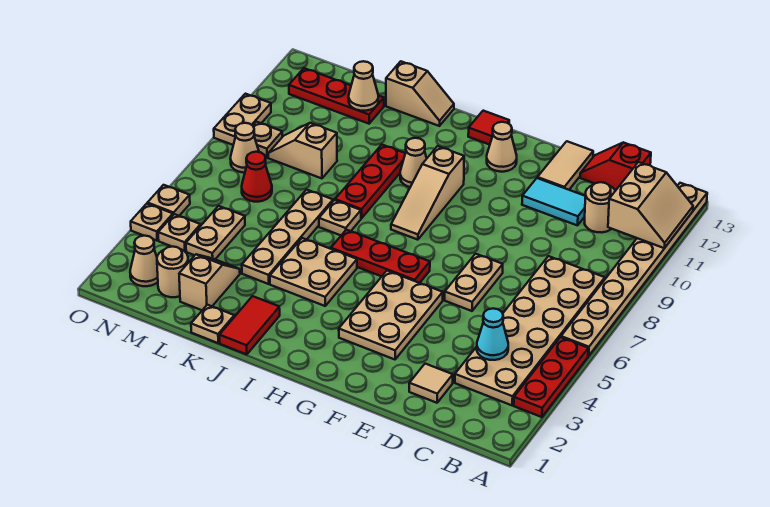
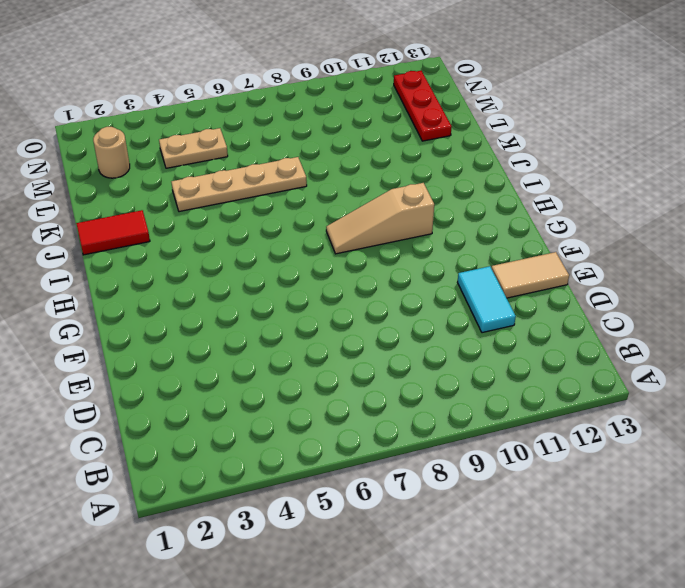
none -> red 1x3 plate [514,337,588,417]
none -> tan 1x8 plate [561,183,707,356]
none -> tan 2x6 plate [455,256,605,405]
none -> tan 1x1 round brick [585,182,615,233]

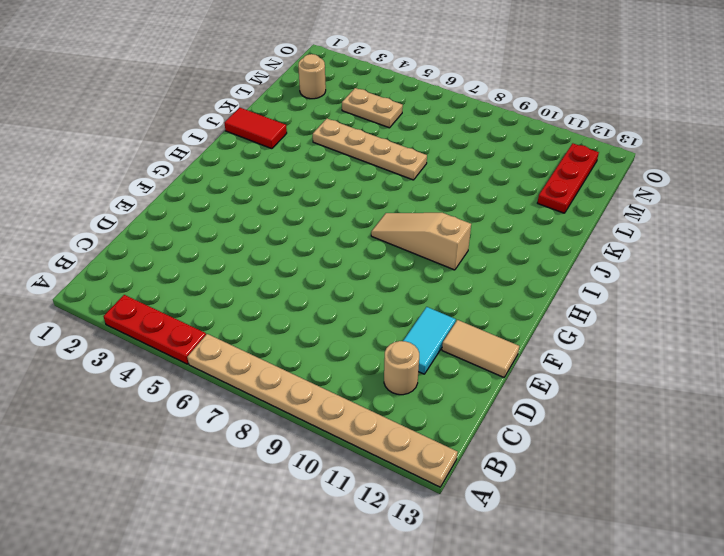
none -> tan 2x6 plate [455,256,605,405]
none -> red 1x2 slope [580,142,651,191]
none -> tan 1x1 tile [409,364,453,403]
none -> tan 1x2 plate [445,254,503,311]

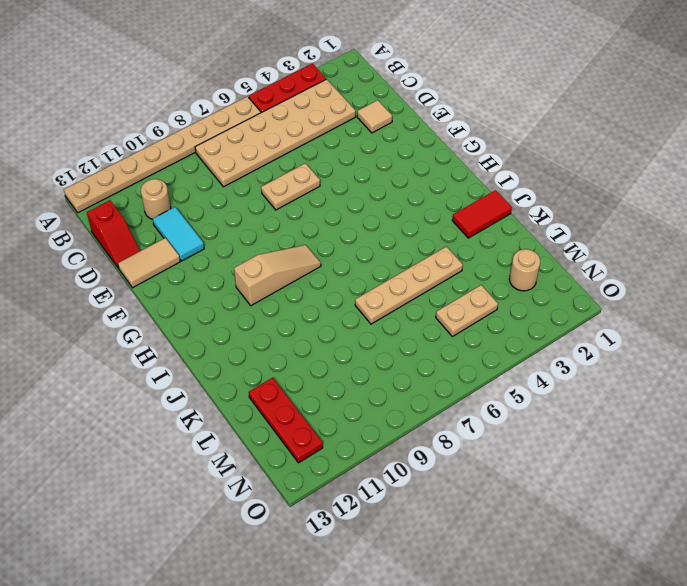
none -> tan 2x3 plate [339,271,443,360]
none -> red 1x3 plate [331,230,430,283]
none -> tan 1x1 cone [487,122,517,172]
none -> red 1x1 tile [468,111,509,145]

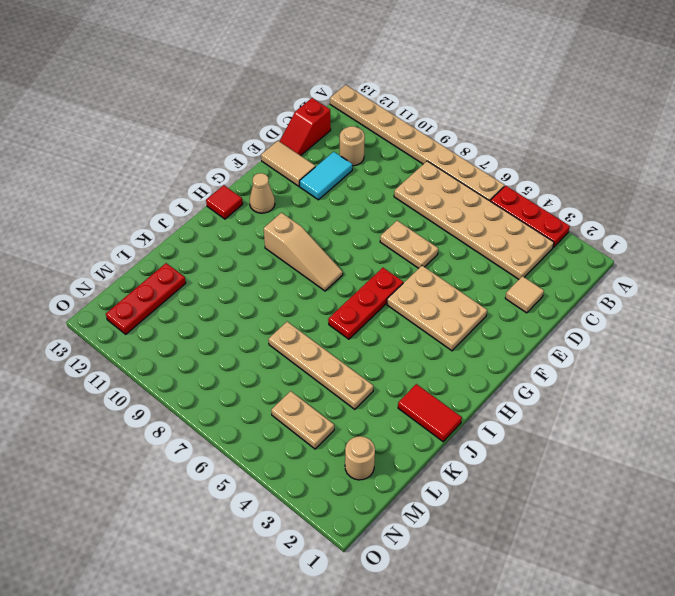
none -> tan 2x2 plate [270,238,357,306]
none -> tan 1x1 cone [400,138,427,187]
none -> tan 1x1 plate [319,200,361,235]
none -> red 1x3 plate [335,145,405,218]

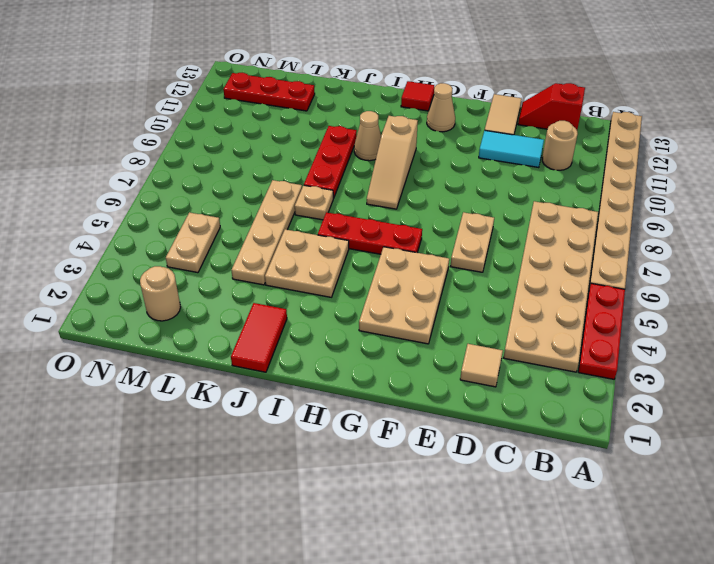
none -> tan 1x2 slope [386,61,454,126]
none -> tan 1x1 plate [191,305,234,343]
none -> tan 1x2 slope [179,255,240,310]
none -> tan 1x2 slope [268,123,337,178]

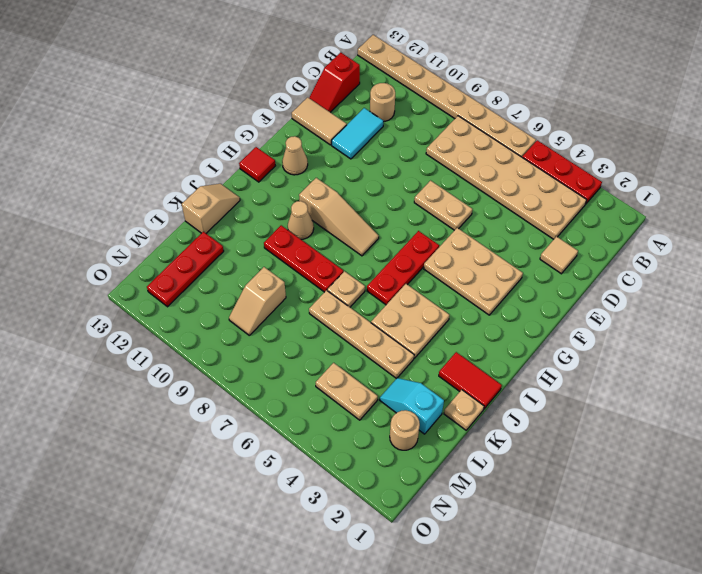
cyan 1x2 slope [380,378,444,434] -> tan 1x2 slope [179,255,240,310]
none -> red 1x1 cone [242,152,272,202]
none -> tan 1x1 cone [130,236,158,286]
none -> tan 1x1 plate [158,214,201,251]
none -> tan 1x1 cone [231,123,259,173]

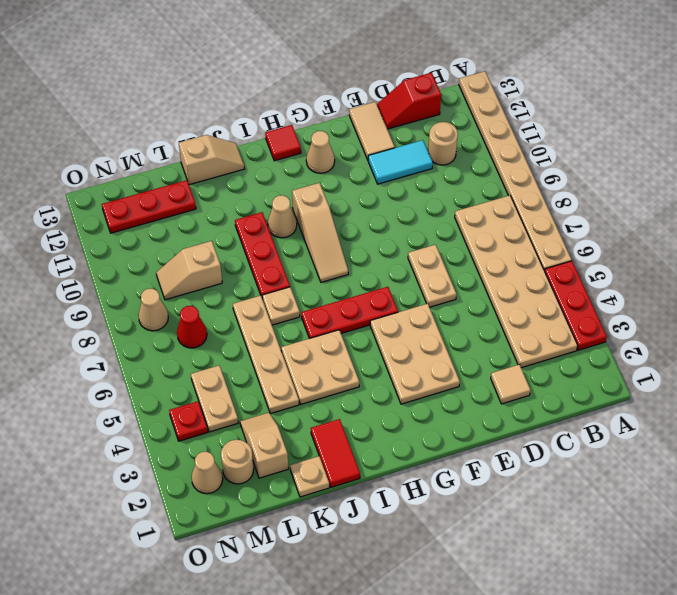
red 1x1 plate [169,401,208,441] -> tan 1x1 plate [158,214,201,251]
none -> tan 1x1 plate [253,122,282,158]
none -> tan 1x1 plate [131,204,173,241]
none -> tan 1x1 plate [148,185,190,216]
none -> tan 1x2 plate [214,94,271,145]

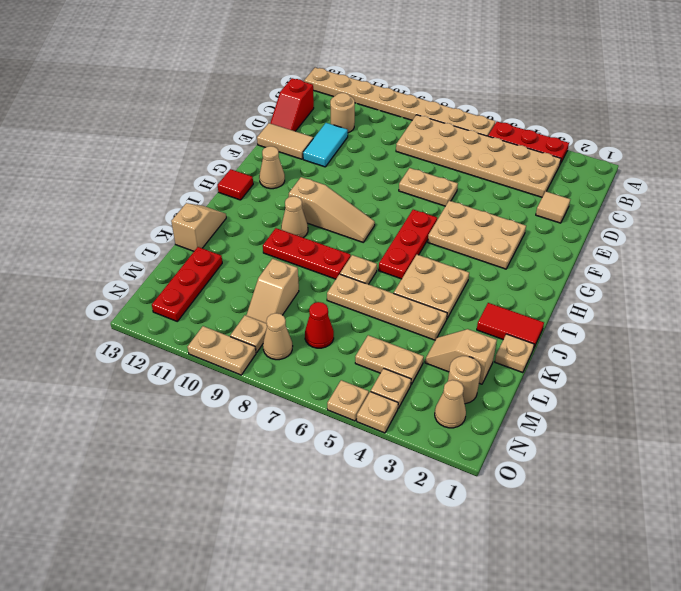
none -> tan 2x2 slope [608,162,693,248]
none -> cyan 1x1 cone [477,309,508,360]
none -> tan 1x1 cone [349,61,378,111]

